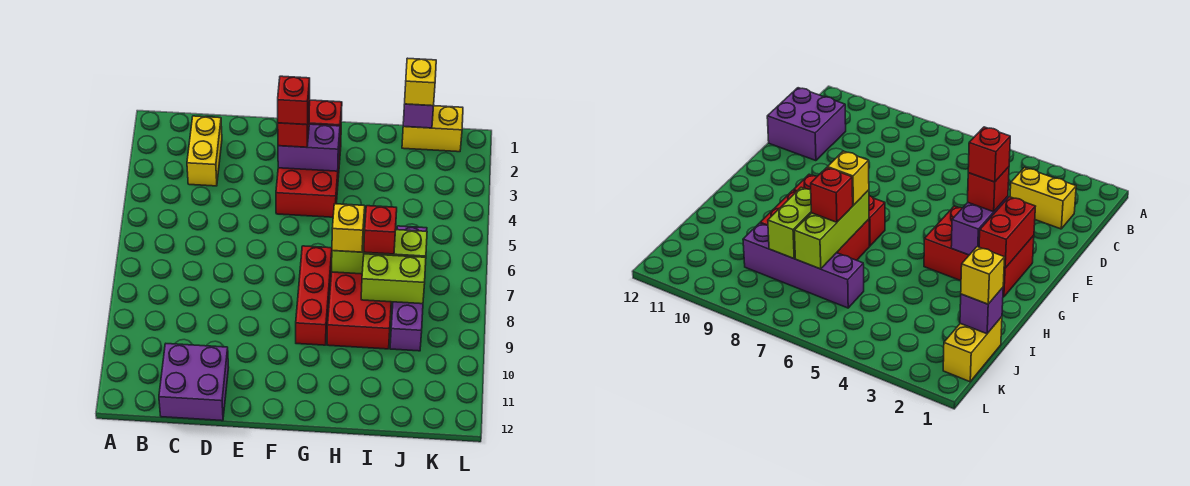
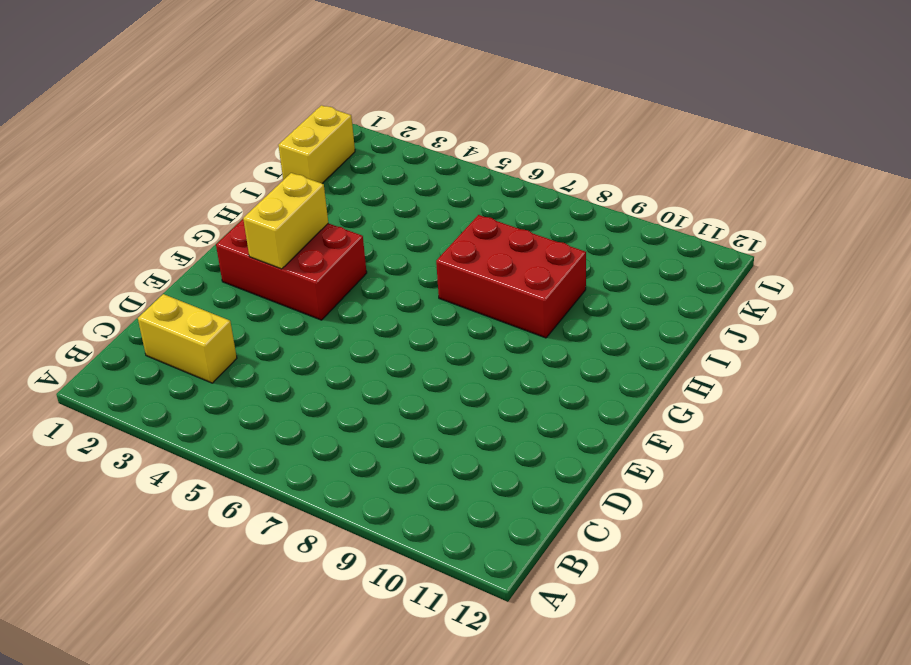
yellow 1x2 brick [243,173,328,269] -> purple 1x2 brick [278,124,340,171]
none -> purple 2x2 brick [159,344,229,421]
none -> red 1x3 brick [296,246,332,345]
none -> purple 1x4 brick [390,226,427,351]

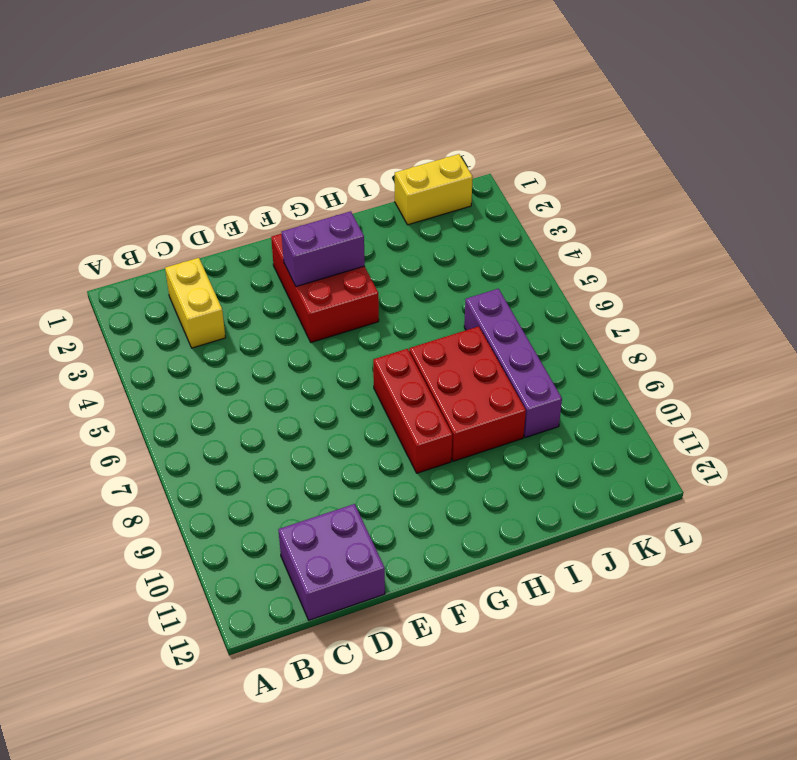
none -> red 1x2 brick [309,100,342,136]
none -> lime 1x3 brick [332,228,427,274]
none -> lime 1x2 brick [361,254,426,304]

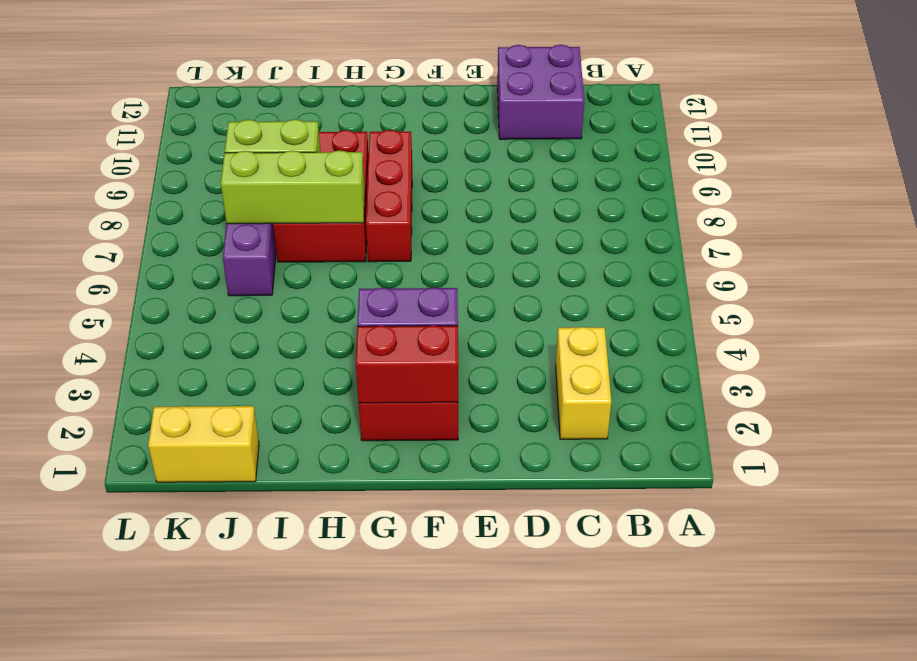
none -> purple 1x1 brick [403,104,434,128]
none -> red 1x1 brick [278,102,310,147]
none -> yellow 1x1 brick [332,204,365,252]

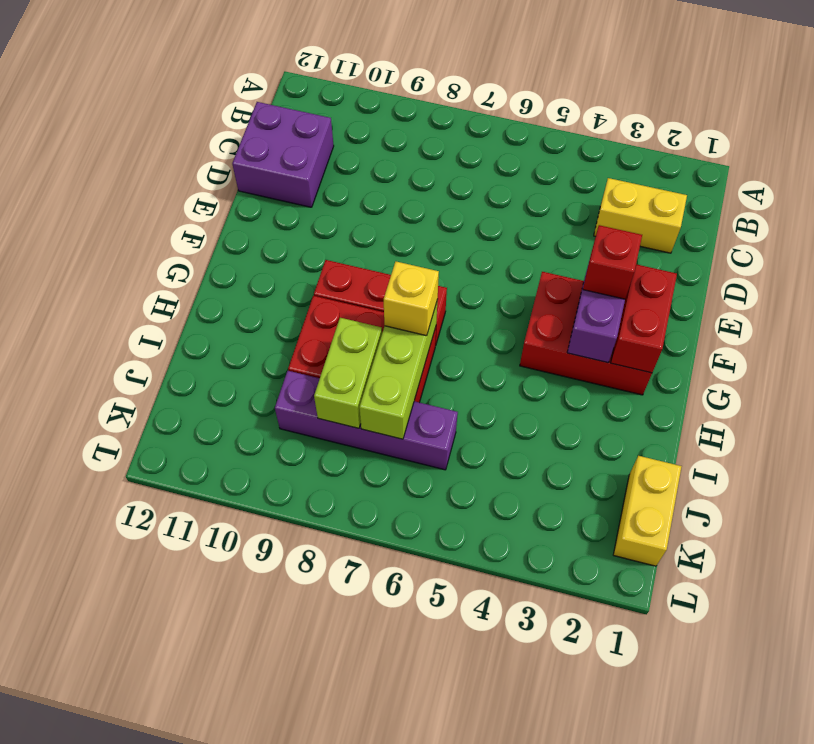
none -> purple 1x1 brick [403,104,434,128]
none -> red 1x1 brick [364,206,397,254]
none -> yellow 1x1 brick [405,58,436,106]

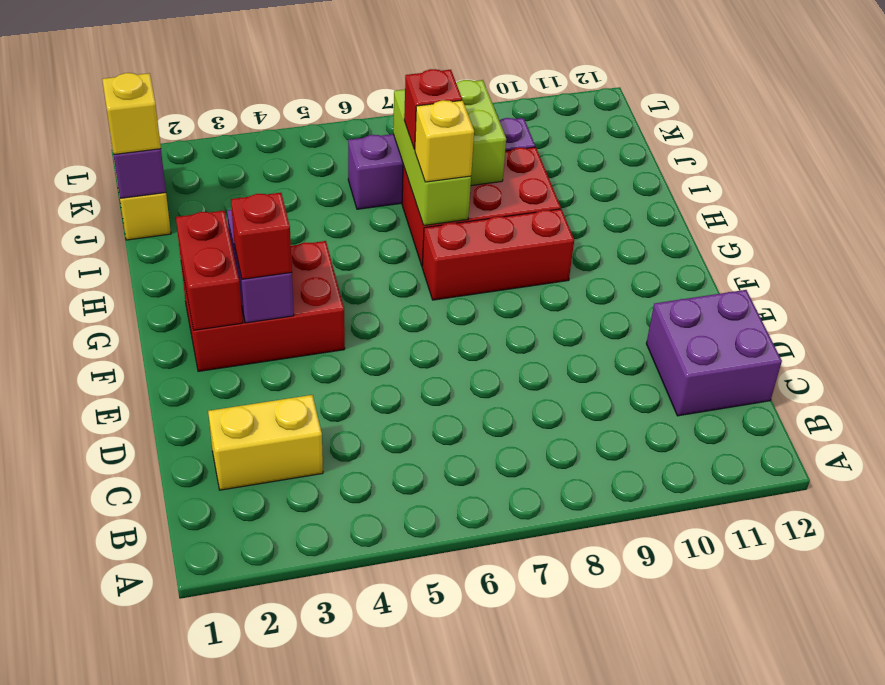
none -> red 1x1 brick [278,76,310,125]

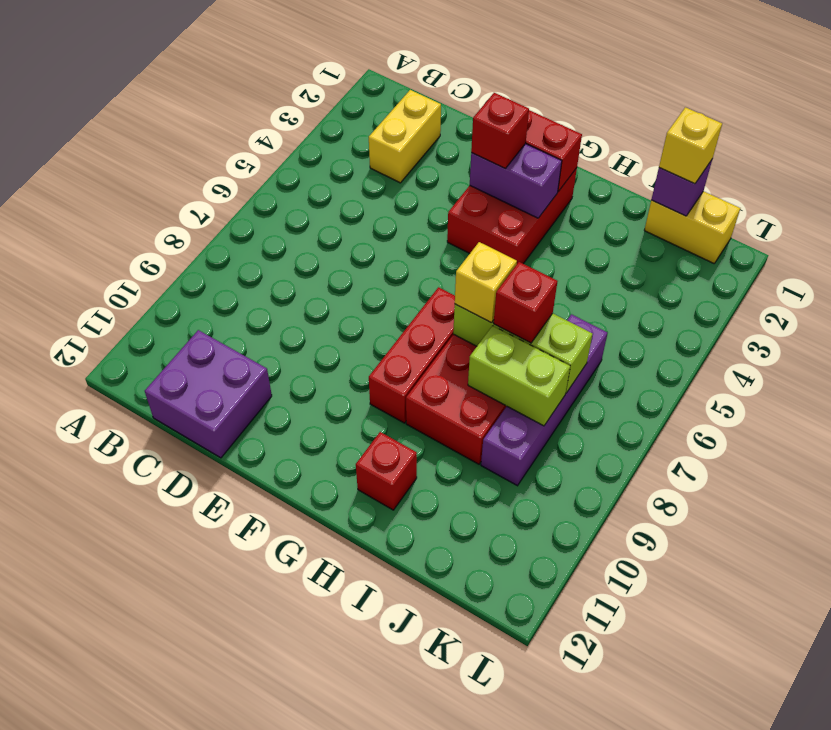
red 1x1 brick [356,432,417,510] -> red 1x1 brick moved to [278,76,310,125]

